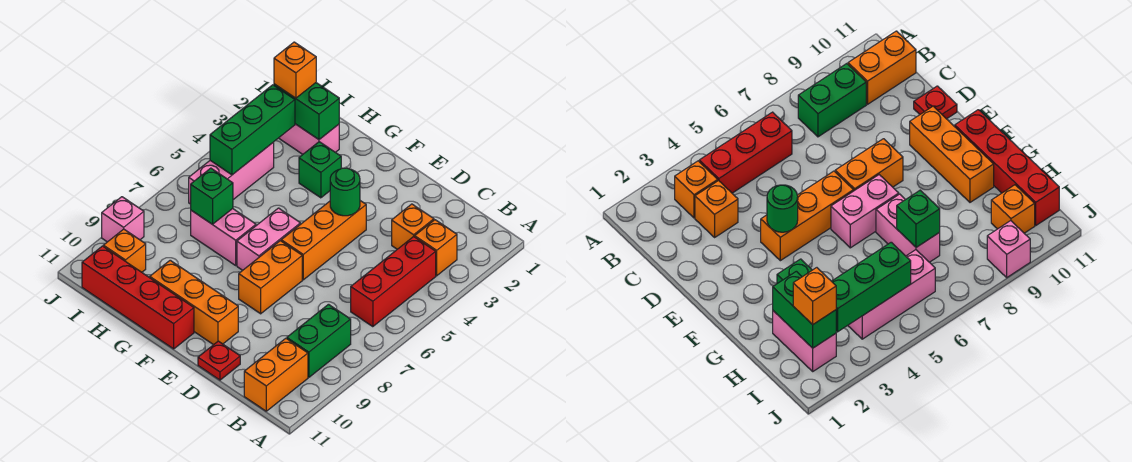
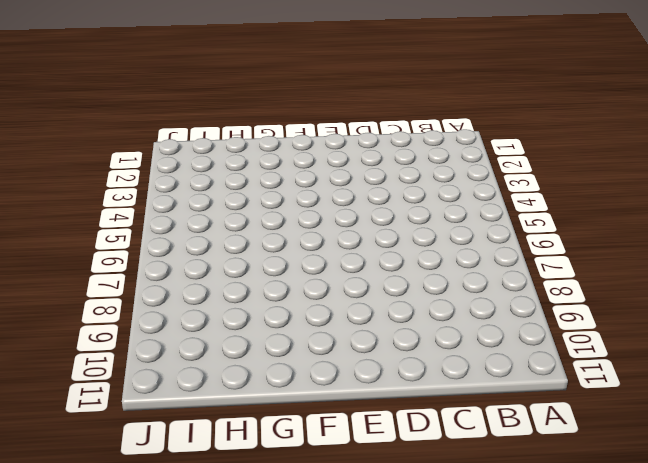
none -> orange 1x1 brick [415,220,457,276]
none -> red 1x3 brick [351,237,436,327]
none -> green 1x2 brick [287,304,351,377]

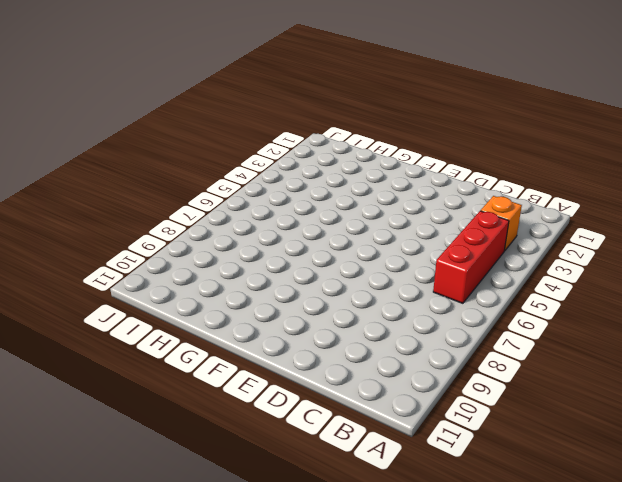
none -> green 1x2 brick [287,304,351,377]
none -> orange 1x2 brick [244,338,308,411]
none -> orange 1x1 brick [392,204,434,249]

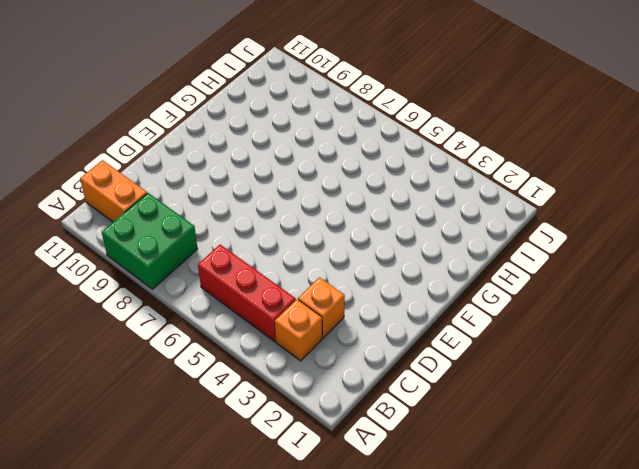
green 2x2 brick [102,193,197,289] -> green 1x2 brick [287,304,351,377]
none -> red 1x1 plate [198,341,240,380]
none -> orange 1x3 brick [281,201,366,280]
none -> orange 1x2 brick [239,241,302,314]

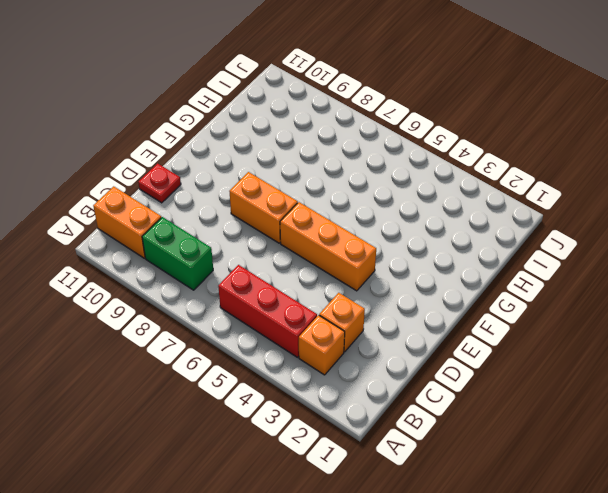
none -> orange 1x3 brick [150,260,238,345]
none -> pink 1x2 brick [237,208,300,270]
none -> red 1x4 brick [82,246,194,349]

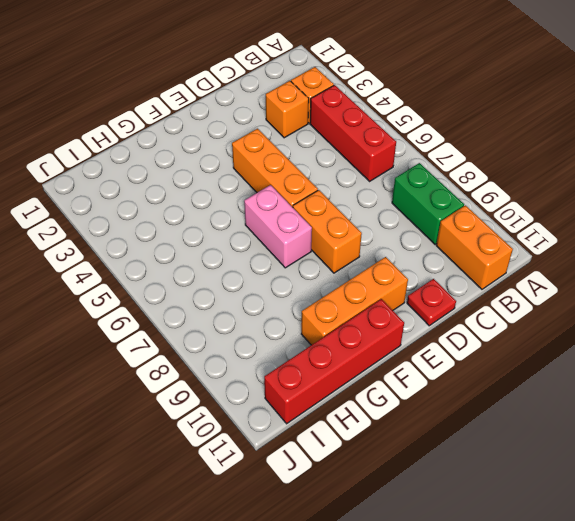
none -> green 1x1 brick [299,142,341,198]
none -> pink 1x2 brick [191,209,256,265]
none -> pink 1x2 brick [279,124,339,154]

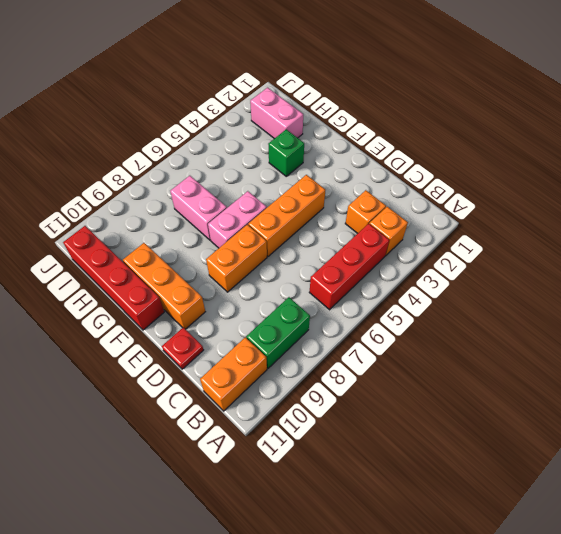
none -> pink 1x3 brick [189,142,274,204]
none -> orange 1x1 brick [103,229,146,272]
none -> pink 1x1 brick [102,197,144,242]

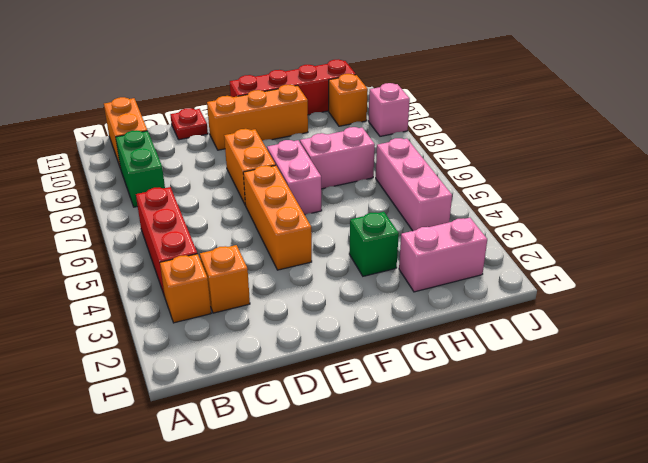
none -> green 1x1 round brick [330,168,360,216]
none -> green 1x2 brick [274,83,339,139]
none -> green 1x1 brick [191,168,233,224]

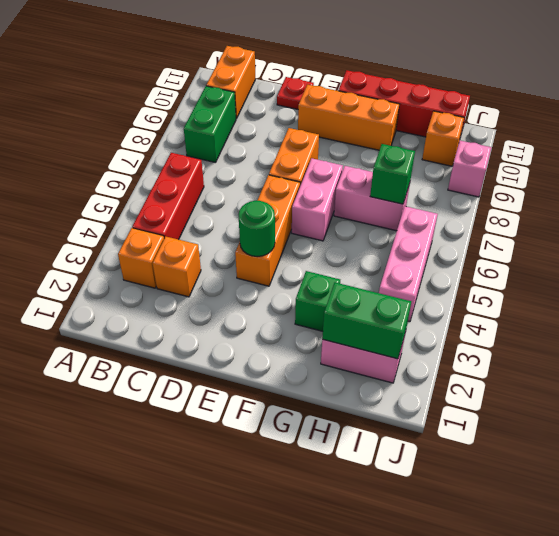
none -> green 1x3 brick [210,85,295,175]
none -> orange 1x1 brick [274,42,316,98]

